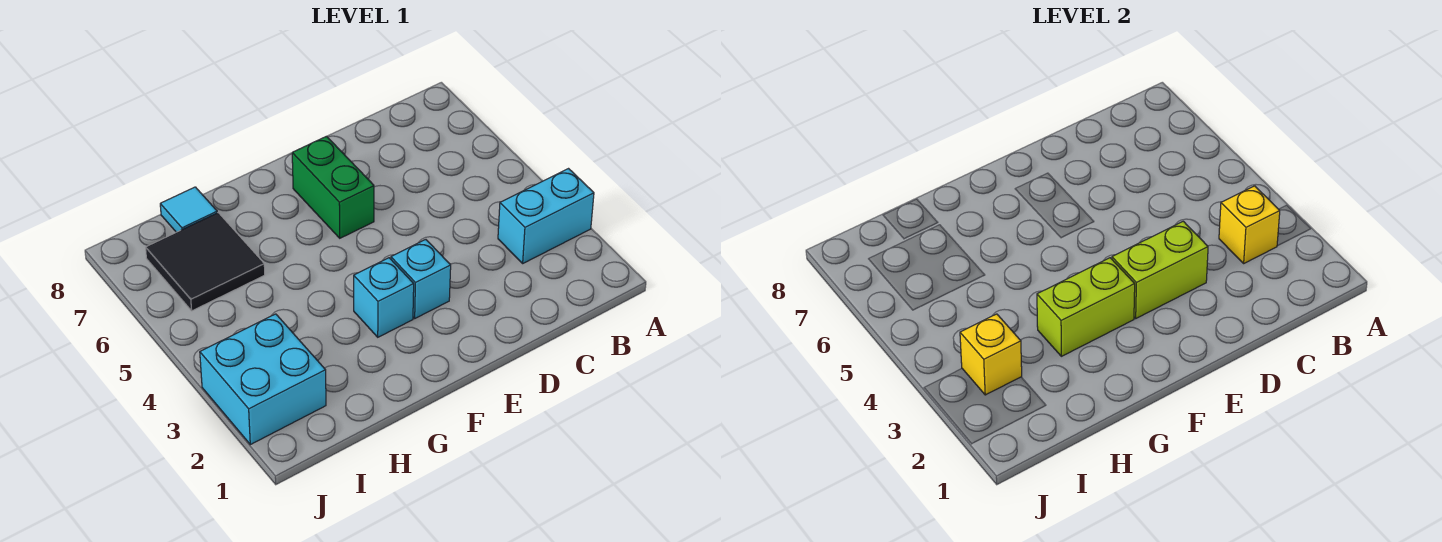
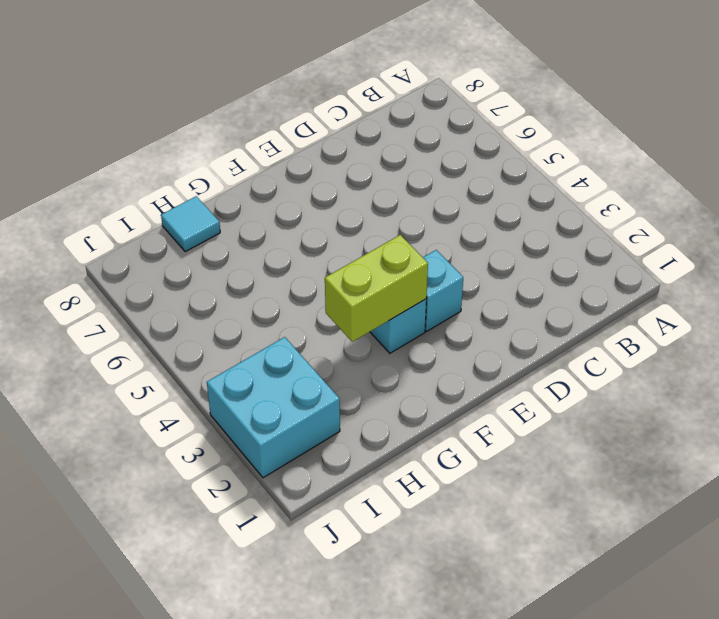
none -> cyan 1x2 brick [498,169,594,263]
none -> green 1x2 brick [292,136,374,238]

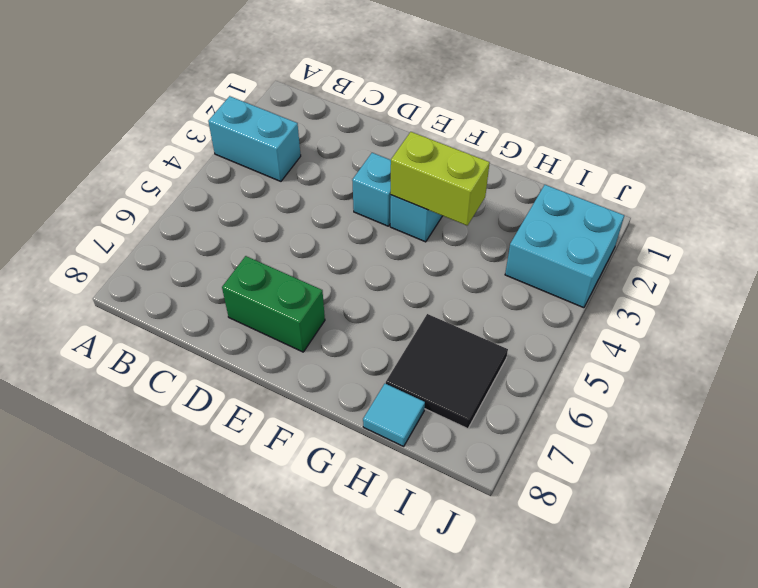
green 1x2 brick [222,256,325,352] -> green 1x2 brick turned to [292,136,374,238]
none -> yellow 1x1 brick [1219,186,1280,263]
none -> lime 1x2 brick [1112,221,1208,318]

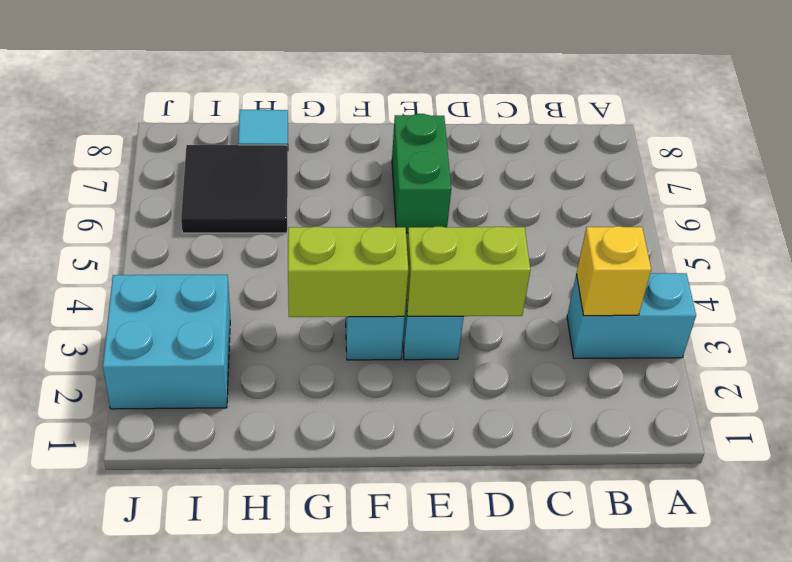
none -> yellow 1x1 brick [960,314,1022,395]

